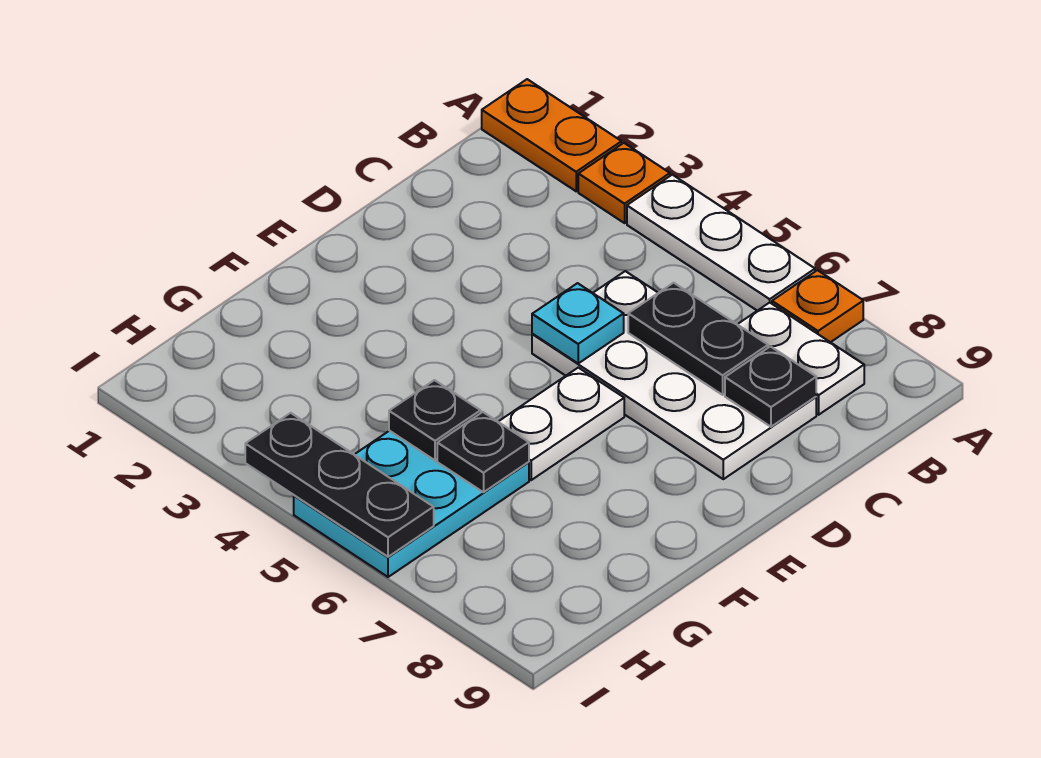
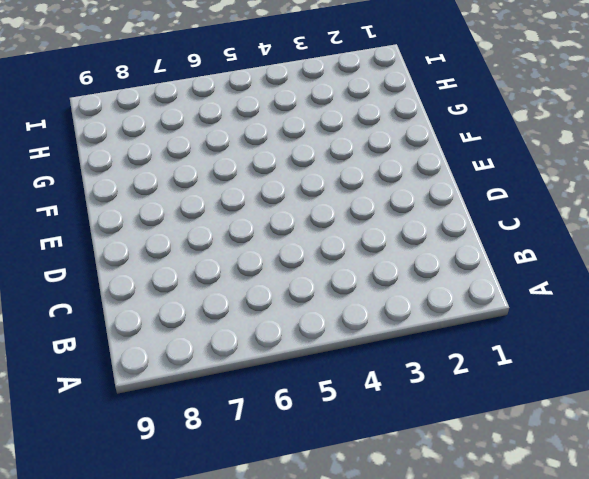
none -> orange 1x2 plate [482,79,622,191]
none -> orange 1x1 plate [578,143,670,223]
none -> white 1x3 plate [627,175,815,311]

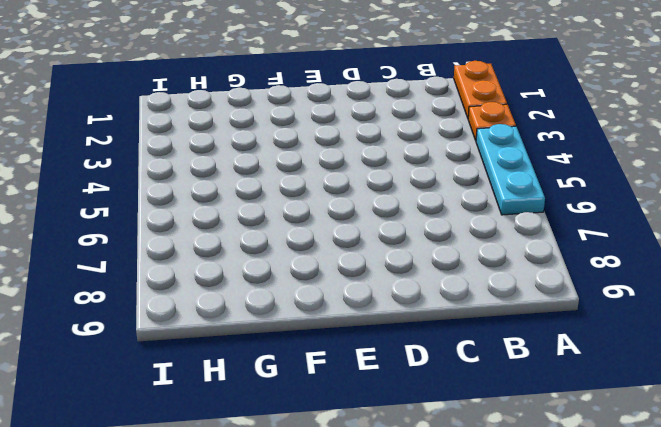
cyan 1x3 plate [476,124,545,215] -> white 1x3 plate [627,175,815,311]
none -> orange 1x1 plate [772,270,863,342]
none -> white 1x2 plate [737,303,864,415]
none -> white 2x4 plate [532,271,816,479]

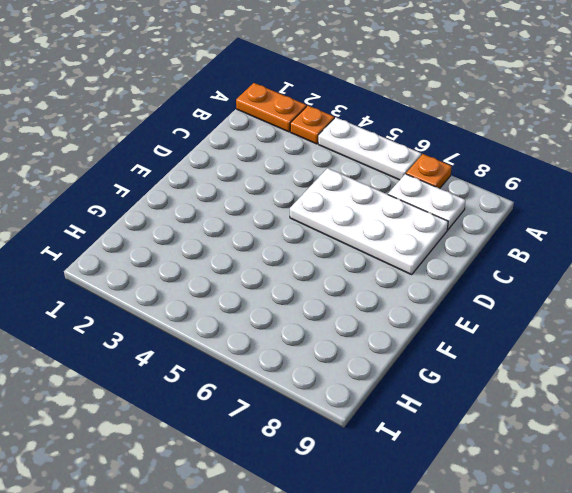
none -> white 1x2 plate [498,368,624,480]
none -> cyan 2x3 plate [294,431,529,577]
none -> black 1x2 plate [628,283,768,395]

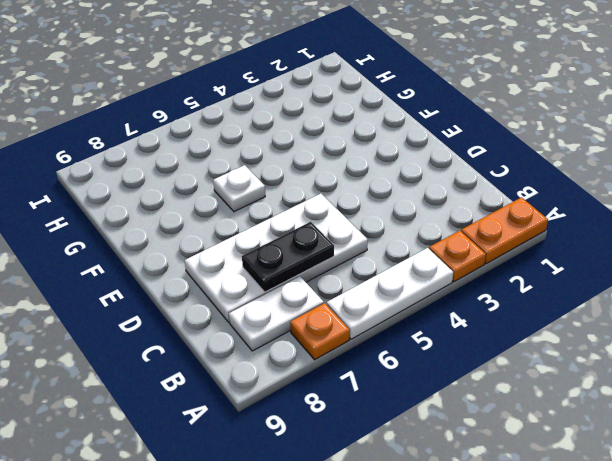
white 1x1 plate [213,165,265,212] -> white 1x2 plate [498,368,624,480]
none -> cyan 2x3 plate [294,431,529,577]
none -> black 1x1 plate [725,346,816,427]
none -> cyan 1x1 plate [532,283,624,363]

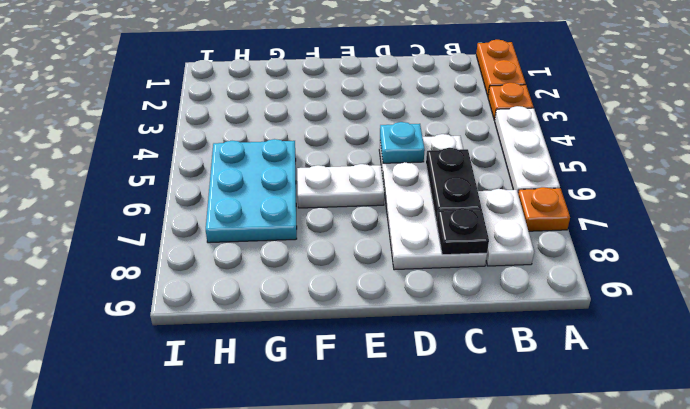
cyan 2x3 plate [206,139,297,243] -> cyan 2x3 plate turned to [294,431,529,577]
none -> black 1x1 plate [389,380,481,460]
none -> black 1x1 plate [437,412,529,492]
none -> black 1x3 plate [245,413,434,557]

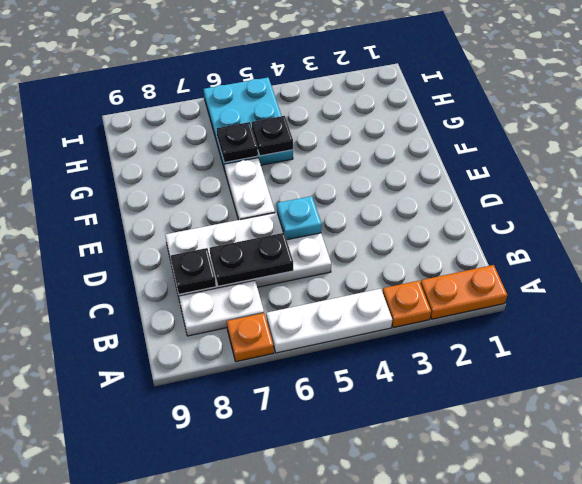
none -> black 1x3 plate [245,413,434,557]

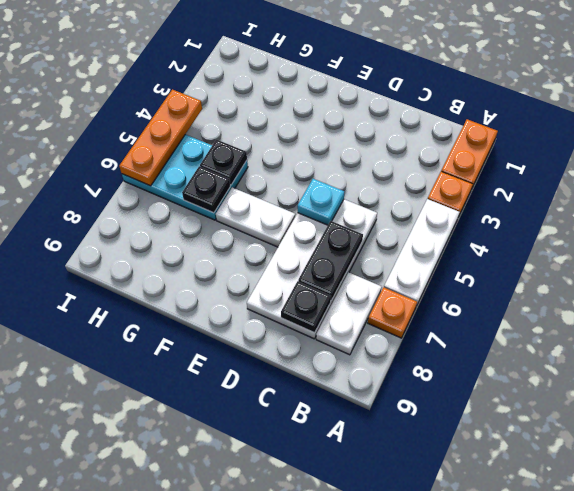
orange 1x3 plate [119,89,202,186] -> black 1x3 plate [245,413,434,557]

